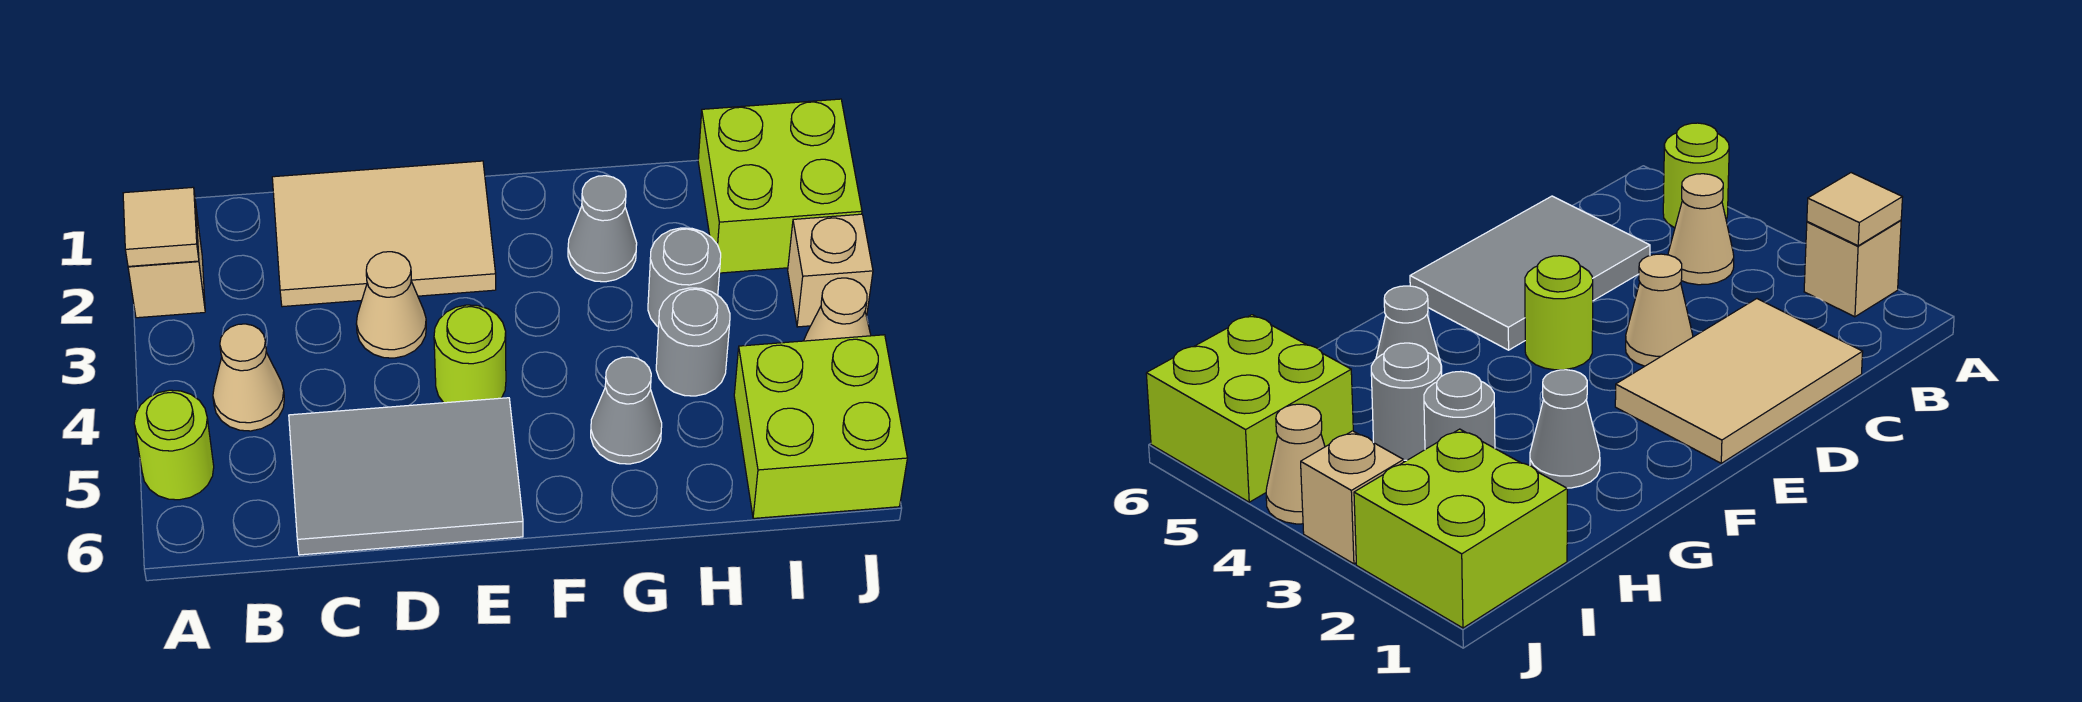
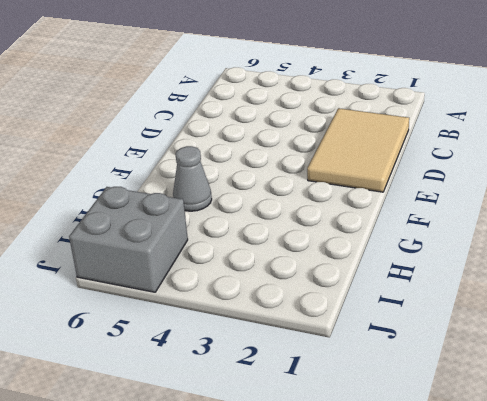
grey 2x2 brick [69,187,188,292] -> lime 2x2 brick [734,335,907,518]
none -> tan 1x1 brick [128,210,205,318]
none -> lime 1x1 round brick [134,390,214,500]
none -> tan 1x1 cone [213,324,284,431]

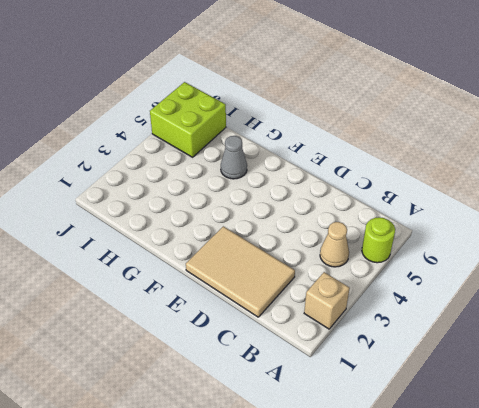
none -> grey 2x3 tile [289,398,523,555]
none -> tan 1x1 cone [356,252,426,358]
none -> lime 1x1 round brick [434,305,506,403]

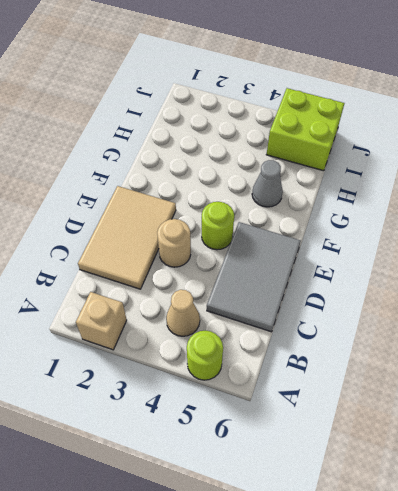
tan 1x1 round brick [157,219,191,267] -> tan 1x1 cone [356,252,426,358]
none -> grey 1x1 cone [568,176,637,282]
none -> grey 1x1 round brick [648,228,721,327]
none -> grey 1x1 round brick [656,288,730,396]

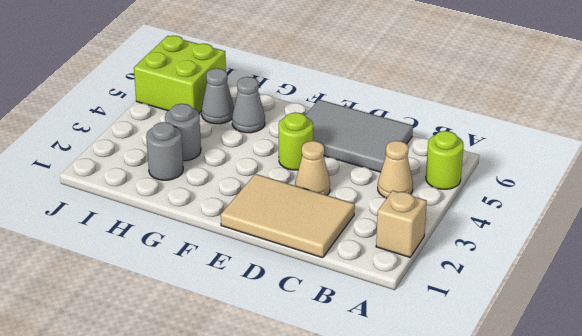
grey 1x1 round brick [146,122,183,180] -> grey 1x1 round brick moved to [656,288,730,396]
grey 1x1 cone [202,68,234,124] -> grey 1x1 cone moved to [568,176,637,282]
none -> lime 2x2 brick [698,99,862,273]
none -> tan 1x1 brick [788,214,873,327]
none -> tan 1x1 cone [804,278,871,341]

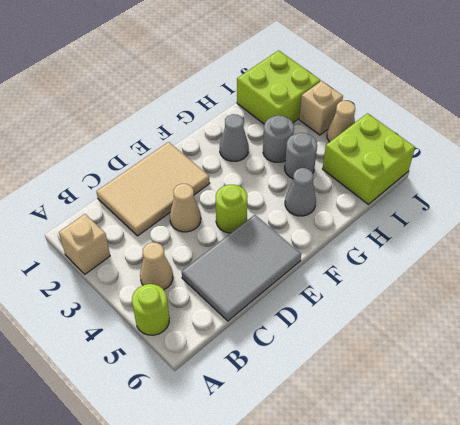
none -> tan 1x1 tile [123,187,199,266]

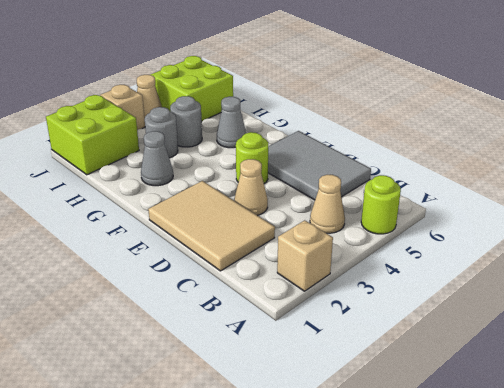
none -> tan 1x1 tile [123,187,199,266]

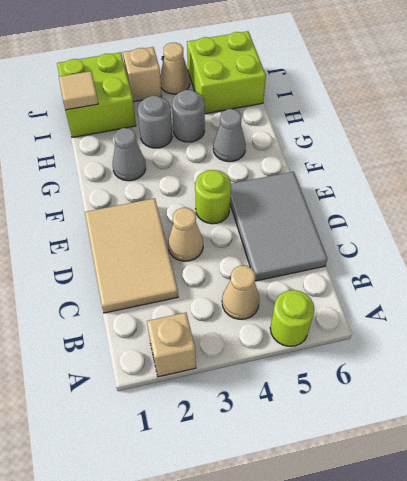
tan 1x1 tile [59,71,98,110] -> tan 1x1 tile moved to [123,187,199,266]

